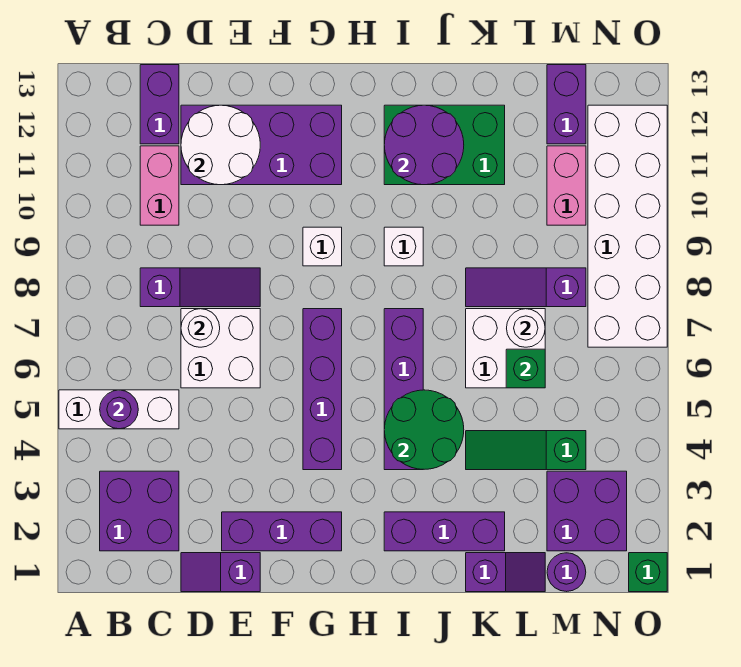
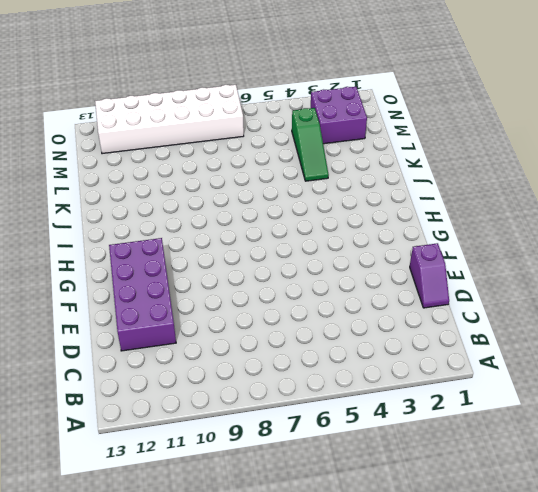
none -> white 1x3 brick [59,390,179,429]
none -> purple 2x2 brick [100,471,179,551]
none -> purple 1x3 slope [140,268,260,307]
none -> pink 1x2 brick [140,146,179,225]

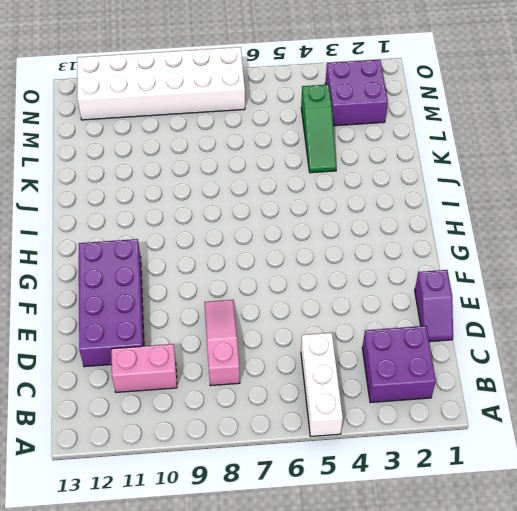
pink 1x3 slope [204,300,240,386] -> purple 1x3 slope [140,268,260,307]
none -> purple 1x2 brick [140,65,179,144]
none -> white 2x2 brick [181,309,260,388]
none -> purple 1x3 brick [222,512,342,551]
none -> purple 1x4 brick [303,309,342,470]

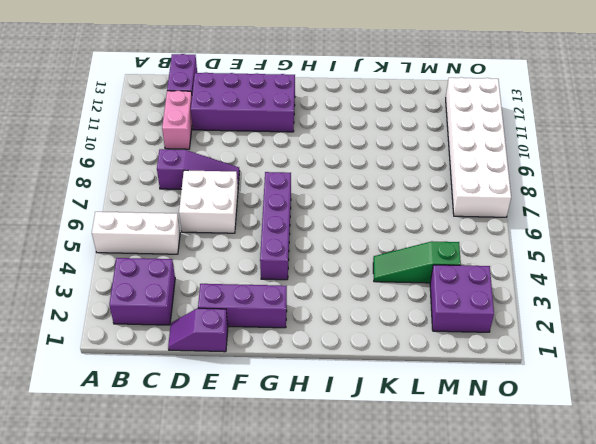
none -> white 1x1 brick [303,227,342,266]
none -> purple 1x3 brick [384,512,505,551]
none -> purple 1x4 brick [384,309,423,470]
none -> white 1x1 brick [384,227,423,266]

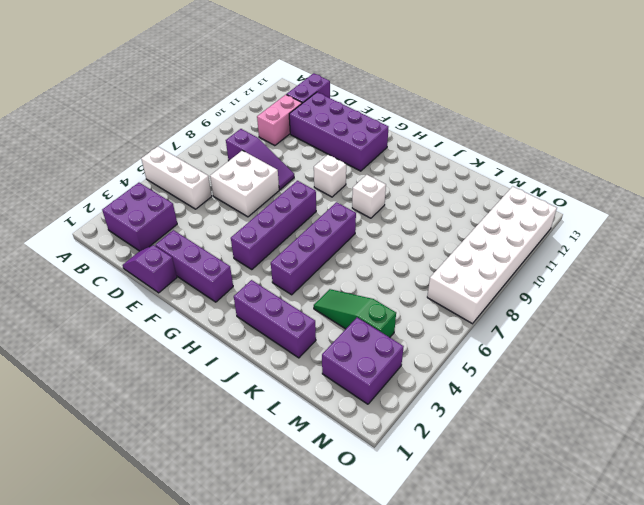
none -> green 2x3 brick [384,105,505,185]
none -> purple 1x2 slope [466,553,545,592]
none -> white 2x2 brick [466,309,545,388]
none -> purple 1x3 slope [466,268,586,307]

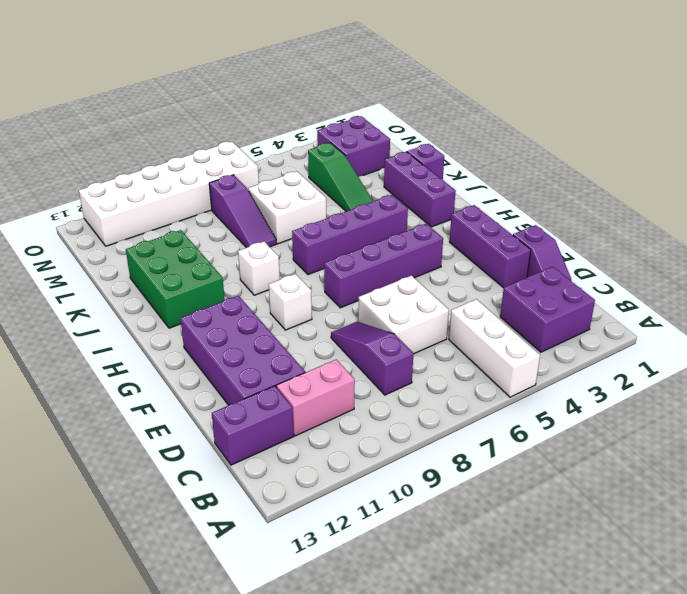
none -> purple 1x1 round brick [547,553,586,592]
none -> pink 1x2 brick [547,146,586,225]
none -> purple 1x2 brick [547,65,586,144]
none -> green 1x1 brick [629,553,667,592]

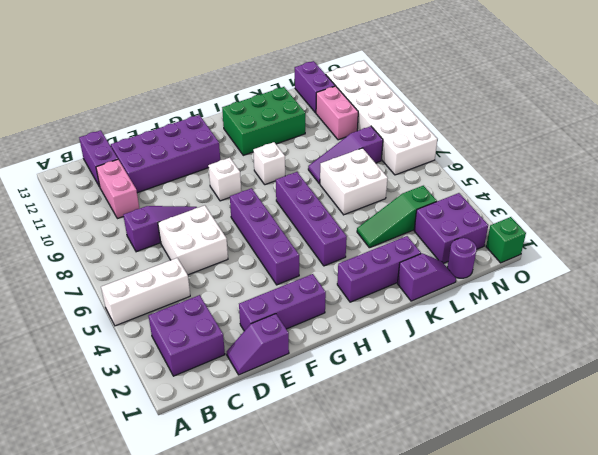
none -> purple 1x1 round brick [100,390,138,429]
none -> white 1x1 round brick [181,309,220,347]
none -> white 2x2 round brick [181,105,260,185]
none -> green 2x2 round brick [384,390,464,469]

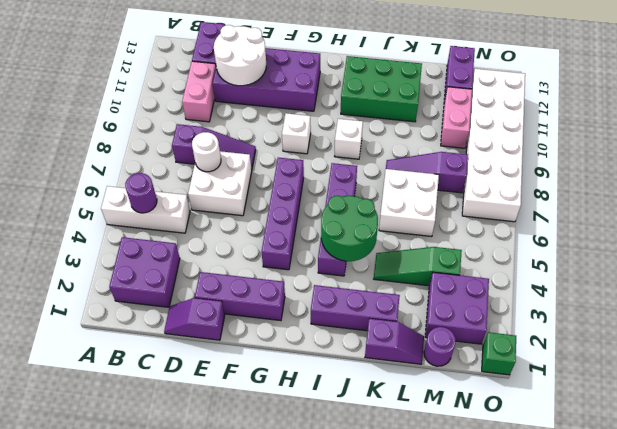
none -> purple 2x2 round brick [384,105,464,185]
none -> green 1x1 brick [506,349,545,388]
none -> white 1x1 round brick [507,309,545,347]

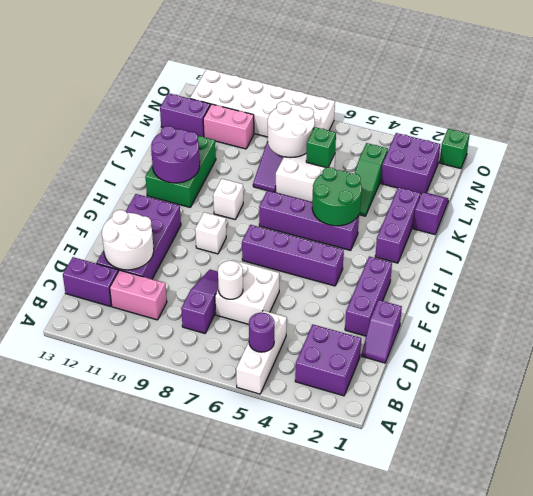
white 2x2 round brick [268,101,315,158] -> white 1x1 round brick [507,309,545,347]
none -> purple 1x1 round brick [547,553,586,592]

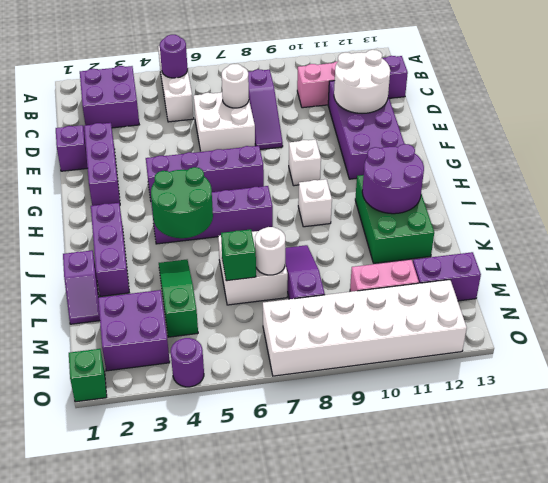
purple 1x1 round brick [171,338,204,387] -> purple 1x1 round brick moved to [547,553,586,592]

